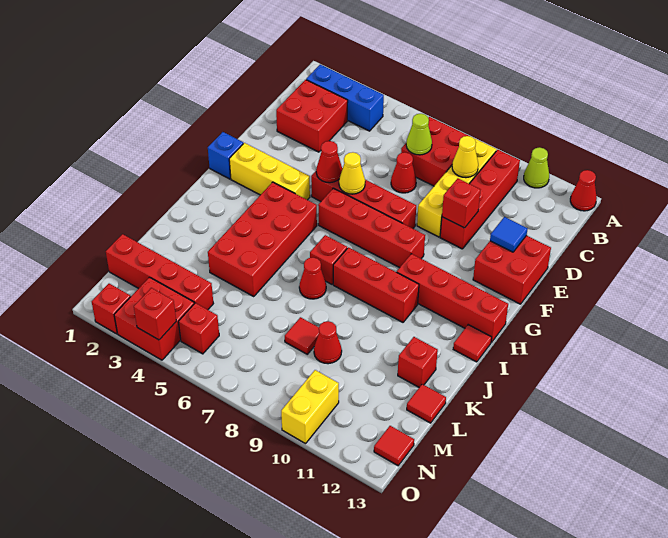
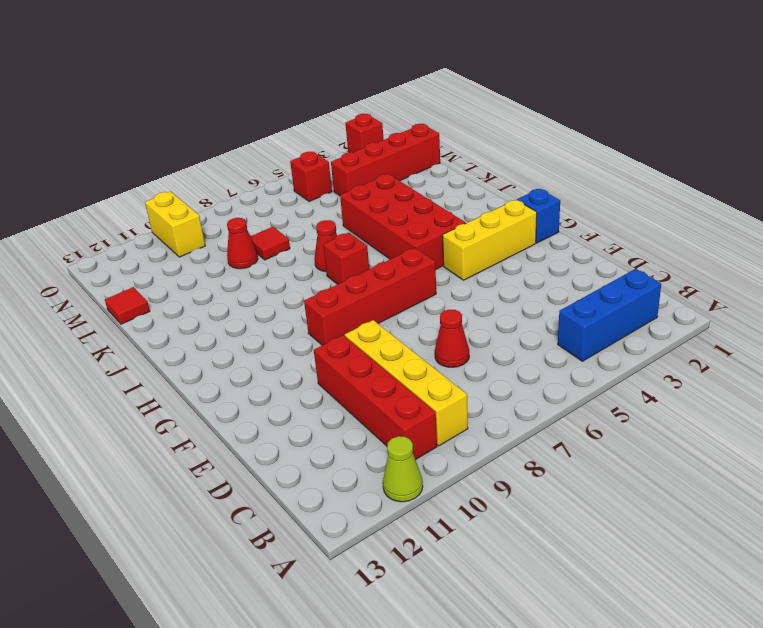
none -> red 1x1 cone [570,170,597,211]
none -> red 2x2 brick [401,117,469,186]
none -> red 2x2 brick [276,80,348,152]
none -> red 2x2 brick [473,235,551,304]

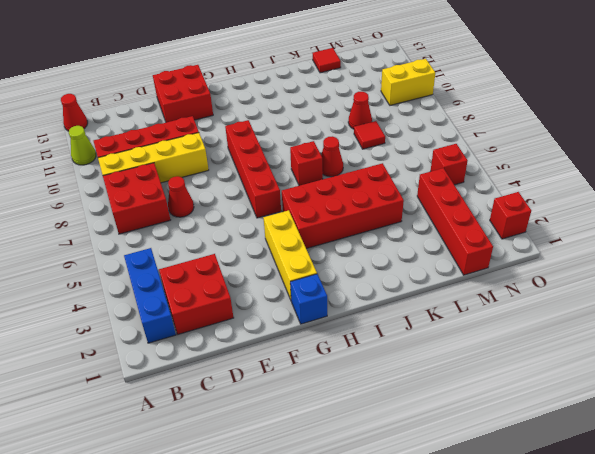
none -> red 1x4 brick [311,168,416,228]
none -> red 1x4 brick [397,254,508,342]
none -> red 1x3 brick [333,247,419,322]
none -> red 1x1 tile [453,325,492,362]

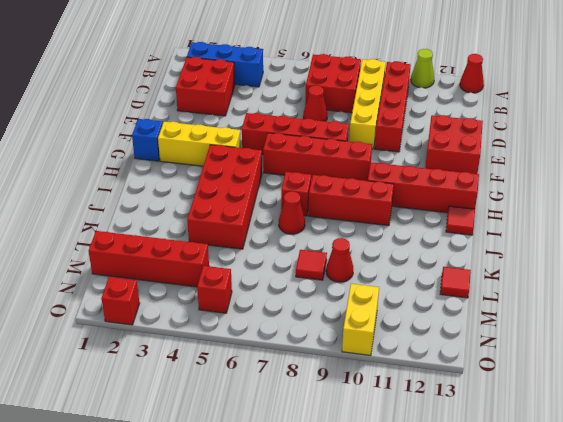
none -> red 1x1 brick [398,337,438,387]
none -> red 2x2 brick [114,277,194,360]
none -> red 1x1 tile [374,426,414,466]
none -> lime 1x1 cone [406,114,432,155]

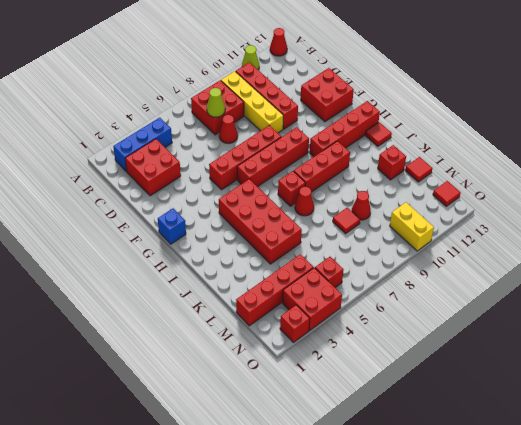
none -> yellow 1x3 brick [229,143,310,200]
none -> yellow 1x1 cone [452,136,478,178]
none -> red 1x1 brick [442,178,481,228]
none -> blue 1x1 tile [490,217,527,252]

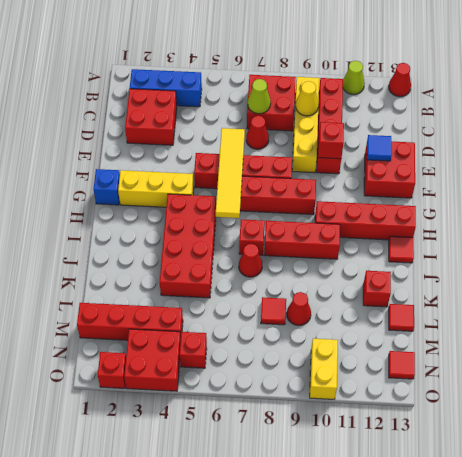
yellow 1x4 tile [216,128,245,218] -> yellow 1x1 cone [339,152,365,194]
none -> red 1x1 cone [316,141,342,183]
none -> red 1x1 brick [134,288,176,340]

